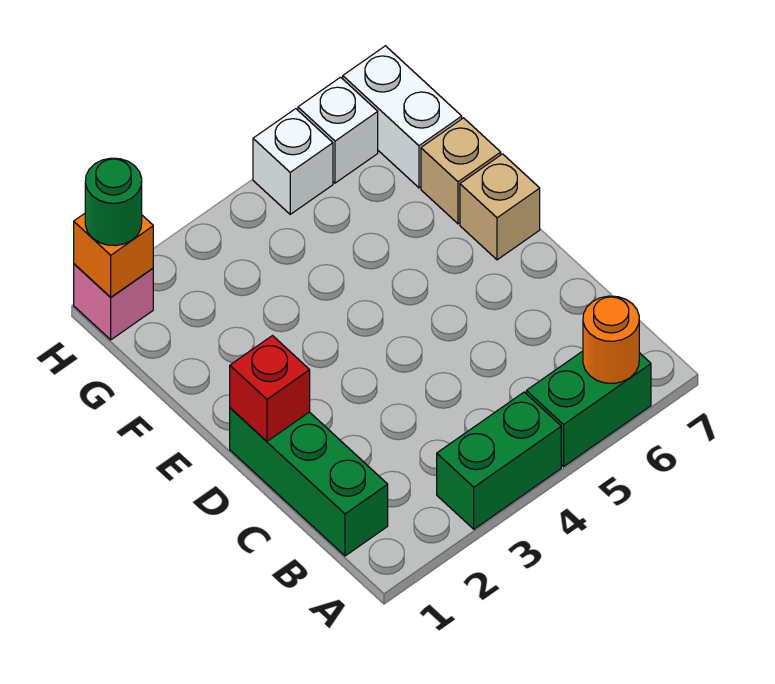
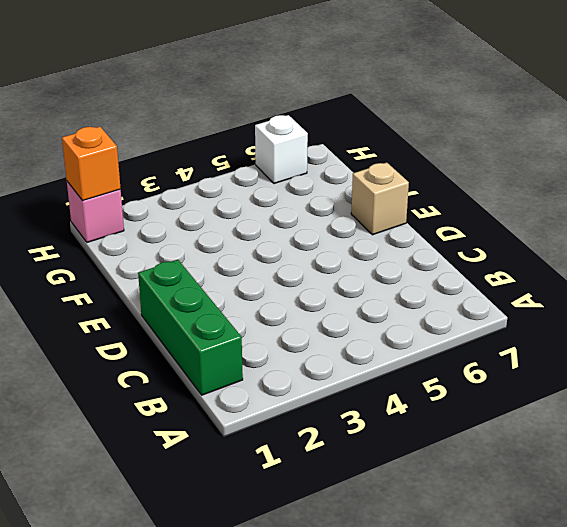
none -> green 1x2 brick [437,392,561,529]
none -> green 1x2 brick [526,351,651,466]
none -> tan 1x1 brick [421,118,501,224]

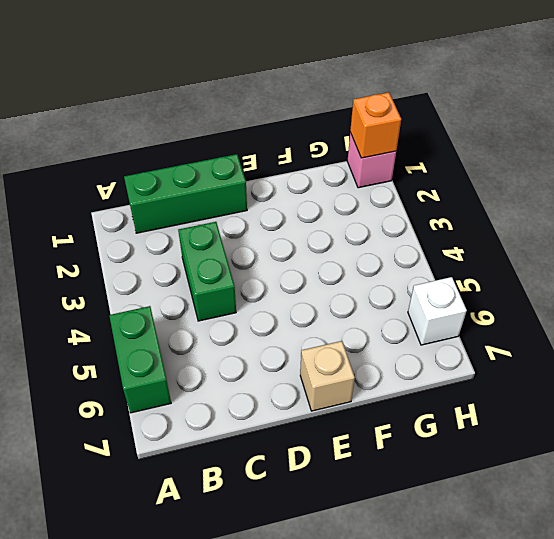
green 1x2 brick [178,222,236,321] -> green 1x2 brick moved to [437,392,561,529]
none -> tan 1x1 brick [421,118,501,224]
none -> white 1x2 brick [343,46,462,188]
none -> white 1x1 brick [253,109,333,214]

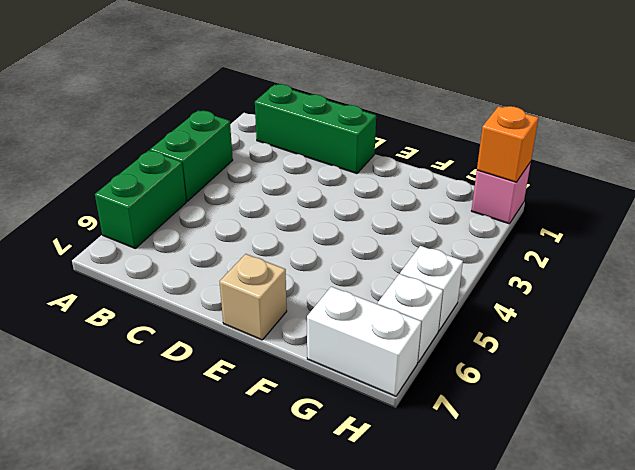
none -> tan 1x1 brick [421,118,501,224]
none -> orange 1x1 round brick [583,296,639,383]
none -> red 1x1 brick [230,336,310,441]

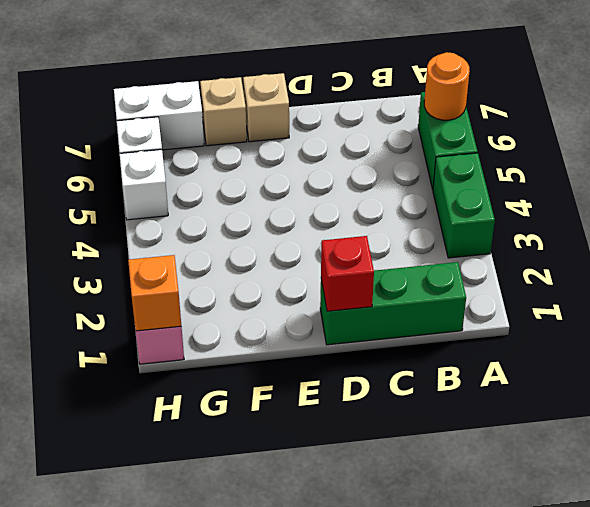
none -> green 1x1 round brick [85,158,142,246]

